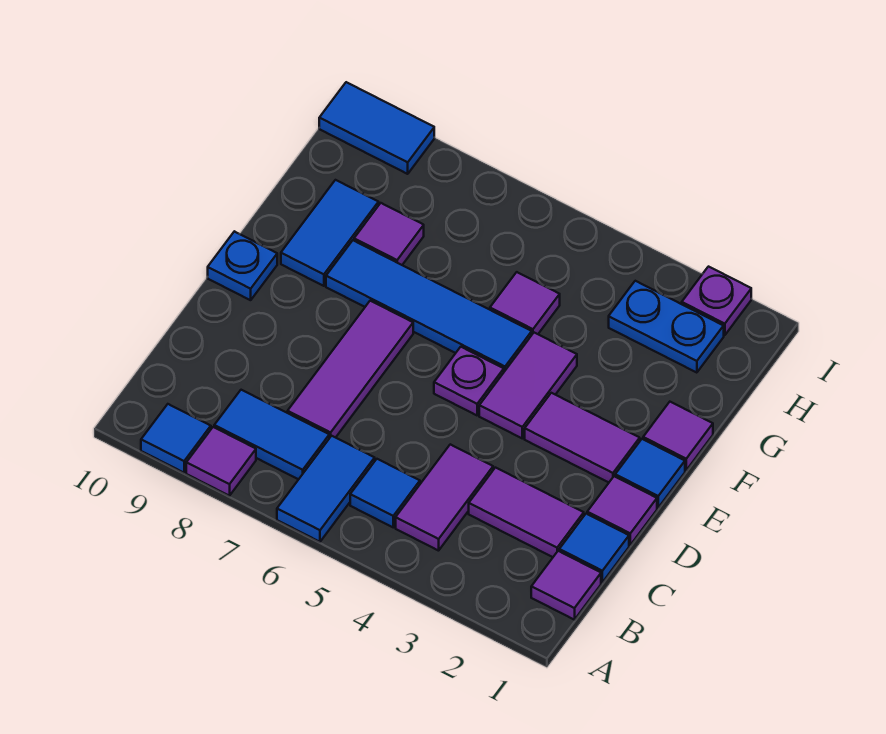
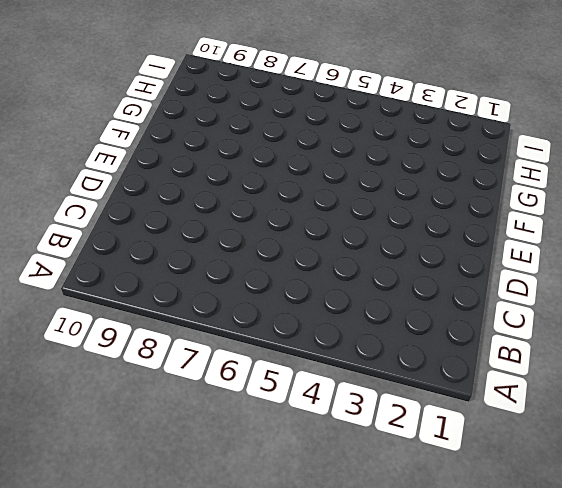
none -> blue 1x2 tile [277,436,375,542]
none -> purple 1x1 tile [186,427,256,496]
none -> blue 1x1 tile [141,404,211,473]

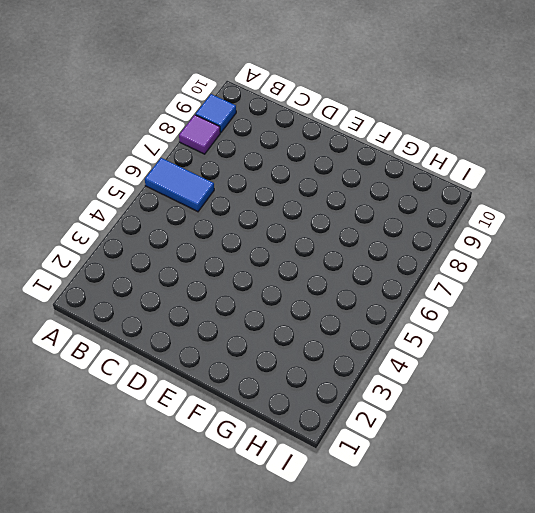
none -> purple 1x1 tile [531,551,601,620]
none -> purple 1x2 tile [396,444,493,551]
none -> blue 1x1 tile [350,459,420,527]

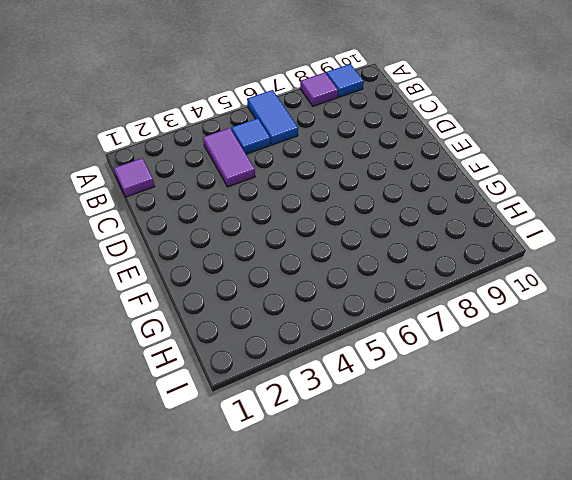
none -> blue 1x2 tile [214,390,329,479]
none -> blue 1x1 tile [559,514,629,582]
none -> purple 1x2 tile [469,468,584,557]

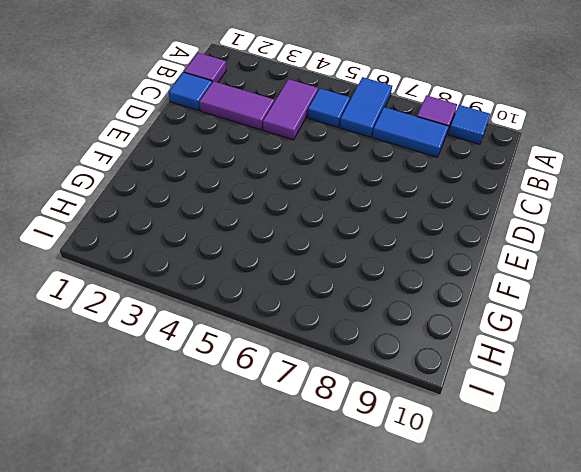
none -> purple 1x3 tile [288,301,413,438]
none -> purple 1x1 tile [587,476,657,545]
none -> blue 1x1 tile [615,439,685,507]

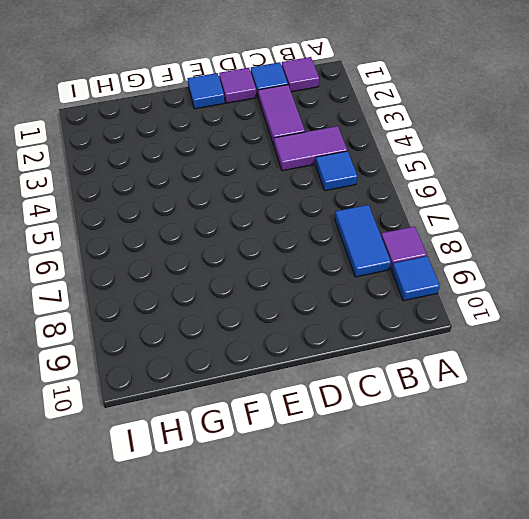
none -> blue 1x2 tile [277,436,375,542]
none -> purple 1x3 tile [288,301,413,438]
none -> purple 1x2 tile [525,393,640,483]

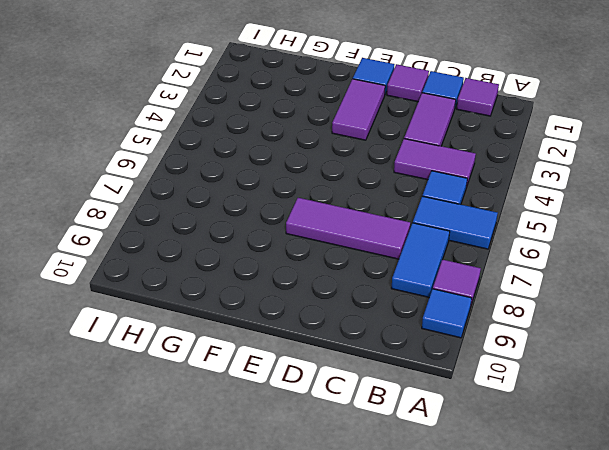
none -> purple 1x2 tile [479,333,577,438]
none -> purple 1x1 plate [434,347,504,415]
none -> blue 1x1 plate [208,231,277,300]

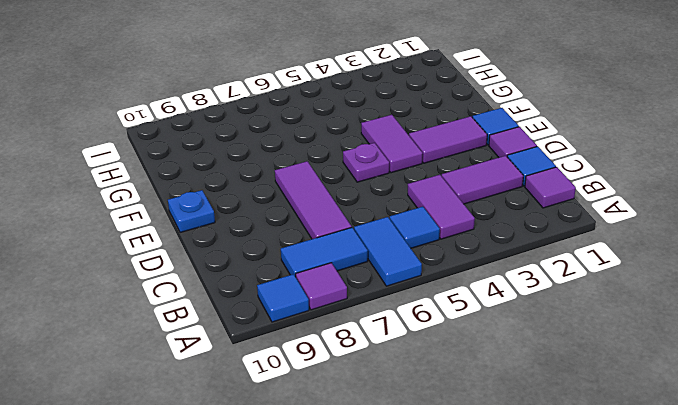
none -> purple 1x1 tile [643,402,713,470]
none -> blue 1x4 tile [326,240,532,372]
none -> blue 1x2 tile [281,180,379,286]

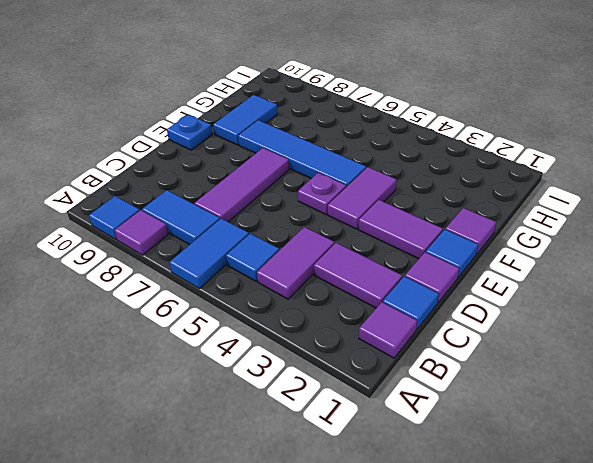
none -> purple 1x1 tile [490,272,560,334]
none -> purple 1x1 tile [354,203,424,265]
none -> blue 1x2 plate [609,281,724,373]

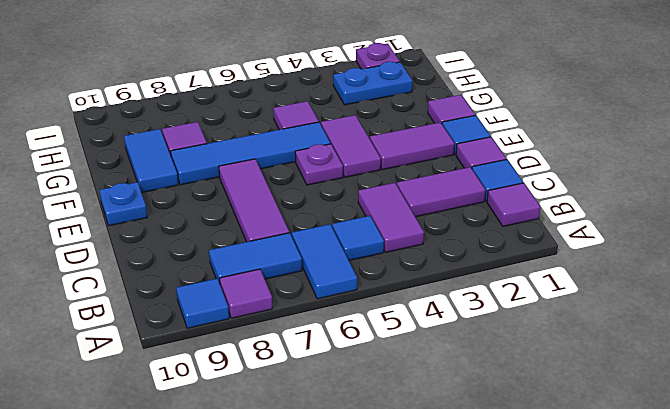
none -> blue 1x2 tile [319,82,434,174]

